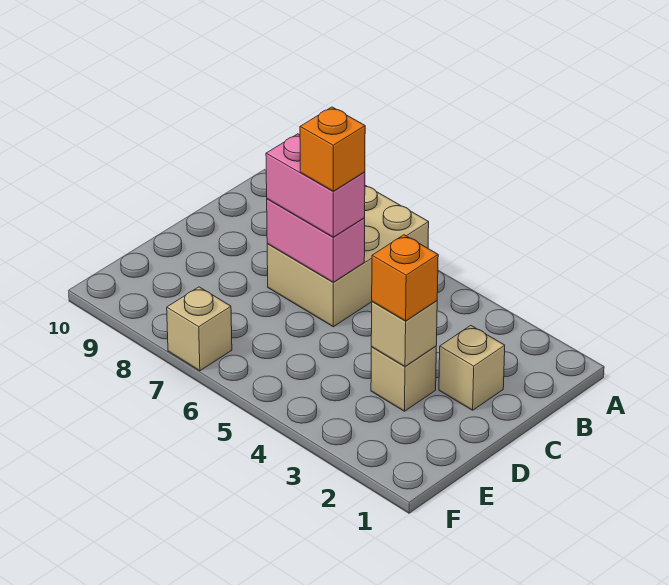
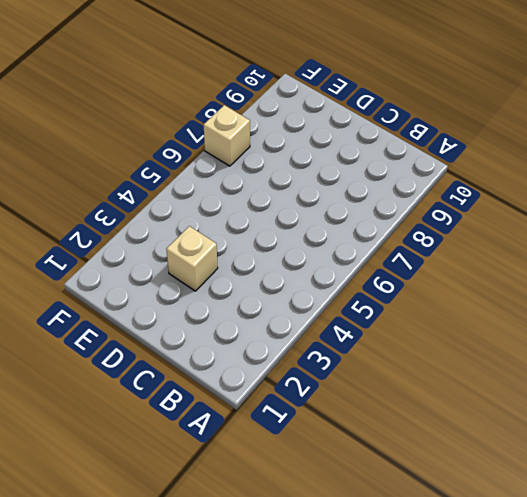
none -> tan 2x3 brick [267,185,429,327]
none -> tan 1x1 brick [439,325,505,410]

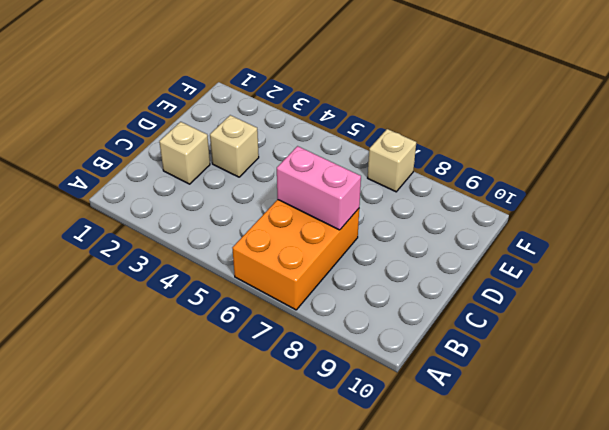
orange 2x3 brick [233,200,359,310] -> tan 2x3 brick [267,185,429,327]
none -> tan 1x1 brick [371,301,437,366]
none -> pink 1x2 brick [266,134,365,237]

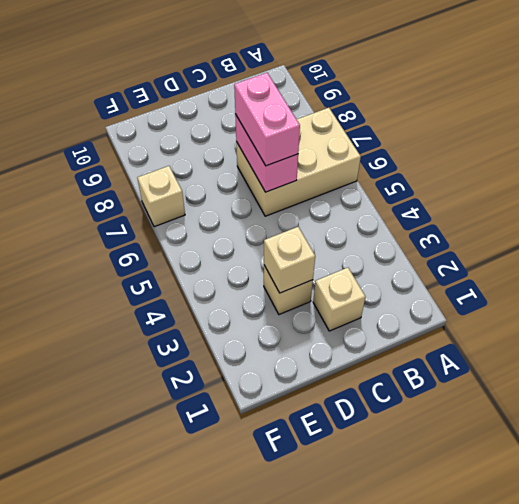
none -> orange 1x1 brick [372,235,438,321]
none -> orange 1x1 brick [300,107,365,191]

